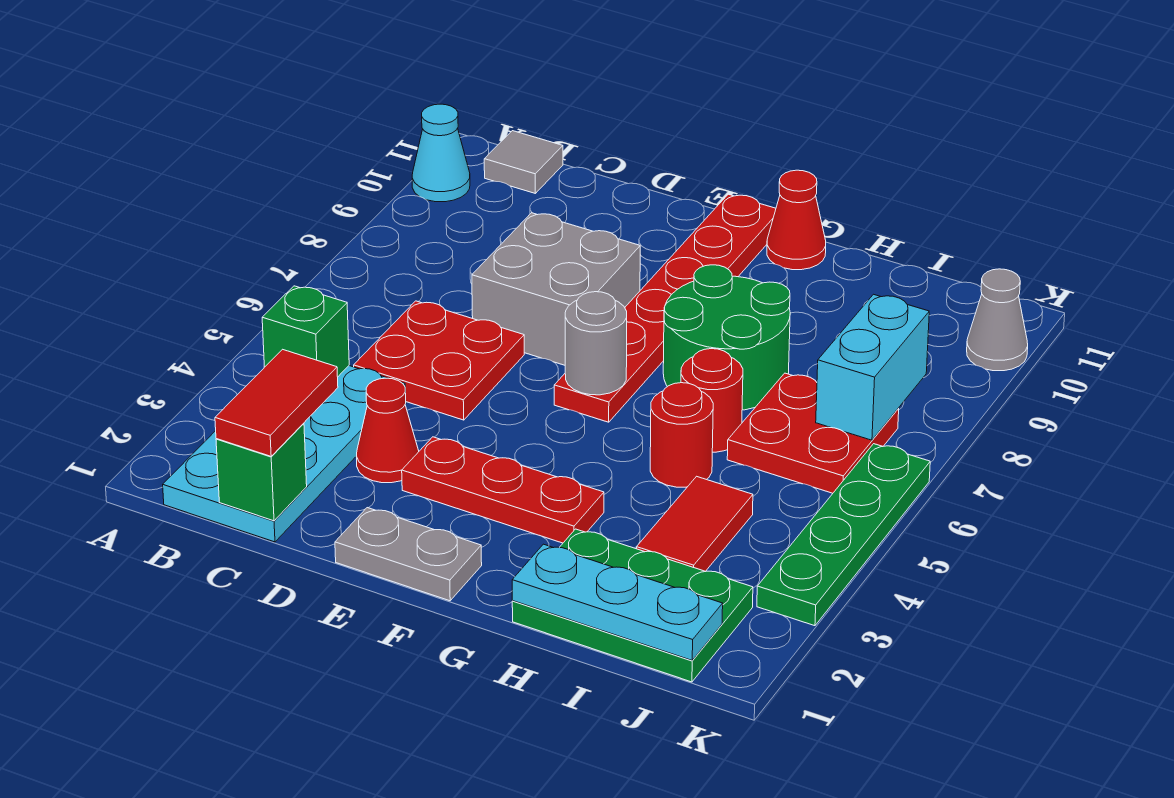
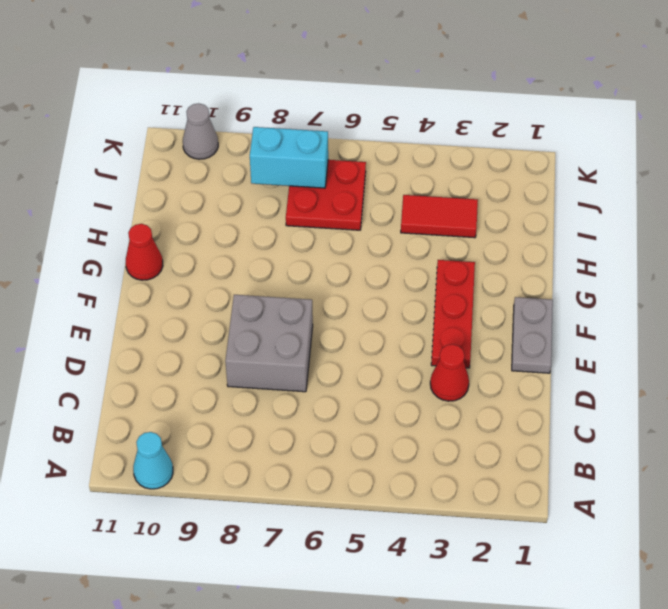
none -> cyan 2x4 plate [163,366,406,542]
none -> grey 1x1 tile [484,131,563,193]
none -> red 2x2 plate [354,301,524,420]

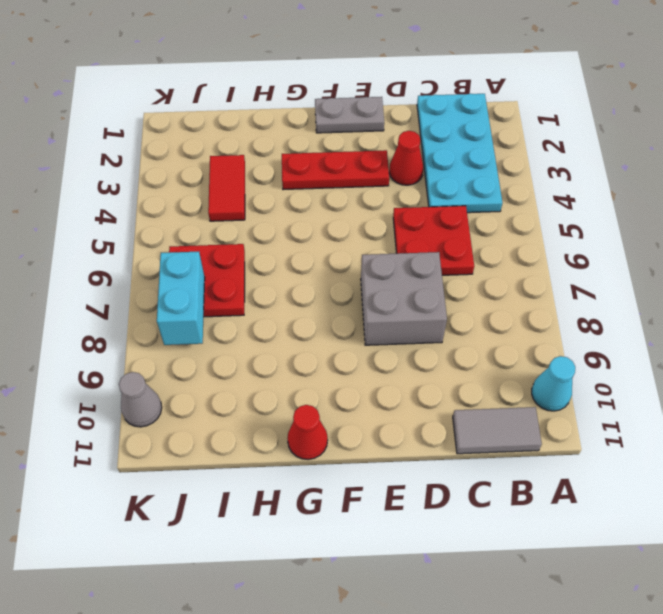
grey 1x2 tile [453,407,542,454] -> grey 1x1 tile [484,131,563,193]
none -> red 1x6 plate [554,194,776,422]
none -> green 2x2 round brick [663,265,790,410]
none -> green 2x3 plate [512,529,753,682]

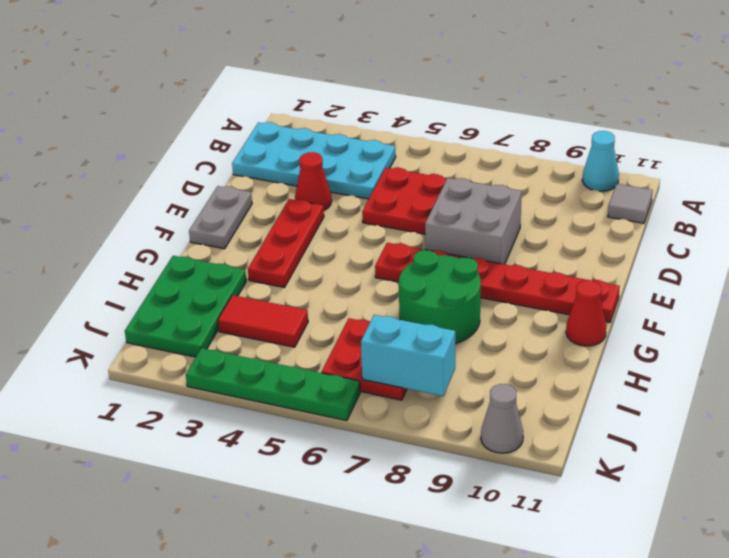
none -> red 1x1 round brick [650,383,713,487]
none -> red 1x1 round brick [681,349,743,452]
none -> green 1x1 brick [262,286,349,377]

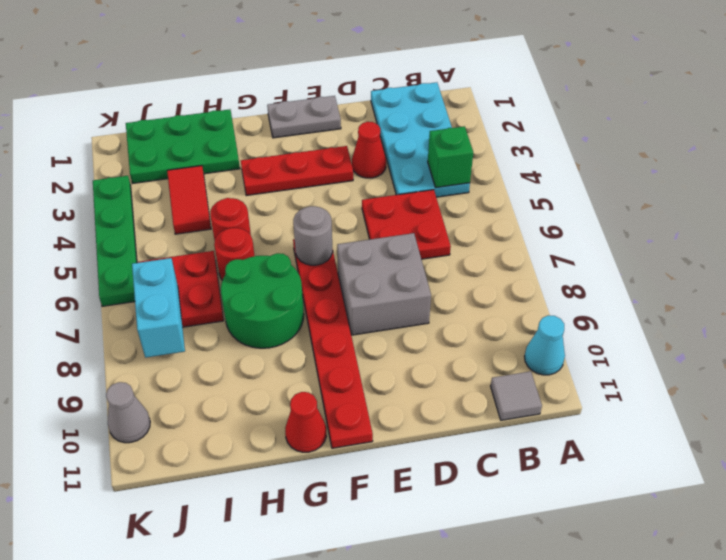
none -> green 1x1 brick [216,423,307,521]
none -> cyan 1x3 plate [512,544,723,660]
none -> red 1x2 tile [215,349,338,456]

